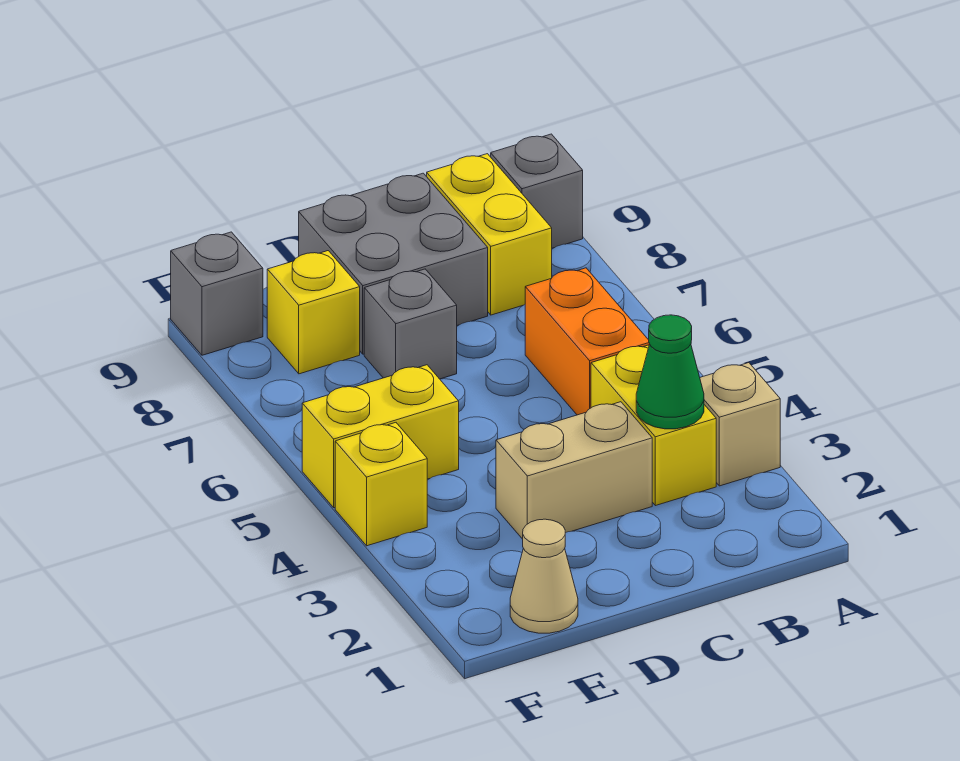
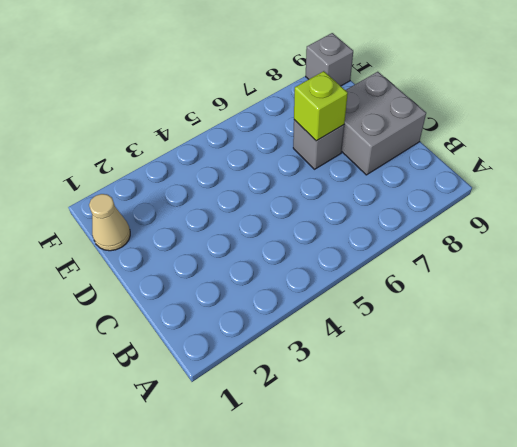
lime 1x1 brick [294,71,348,141] -> none
none -> tan 1x1 brick [700,363,780,486]
none -> grey 1x1 brick [491,134,583,248]
none -> yellow 1x2 brick [591,345,716,506]

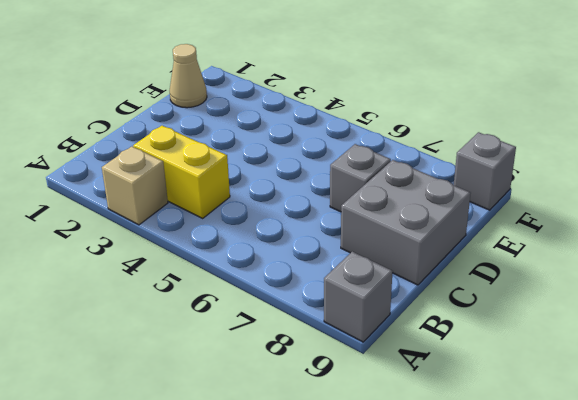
none -> orange 1x2 brick [525,268,649,415]
none -> yellow 1x2 brick [427,154,552,315]
none -> tan 1x2 brick [496,402,652,539]

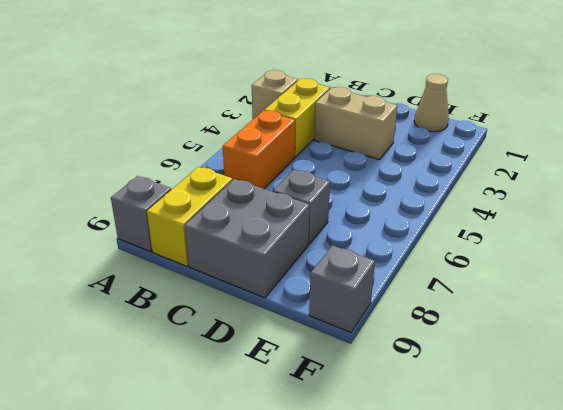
none -> yellow 1x2 brick [302,365,459,508]
none -> yellow 1x1 brick [267,251,360,374]
none -> yellow 1x1 brick [335,423,427,546]

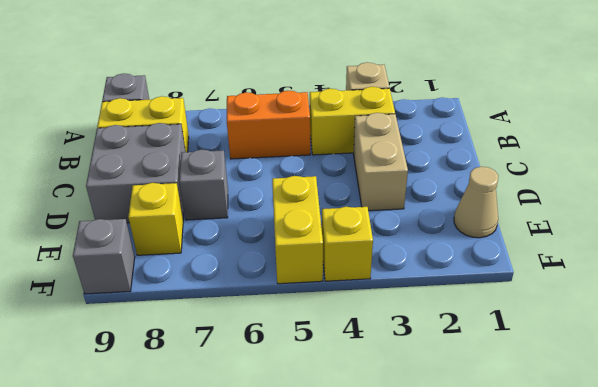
none -> green 1x1 cone [636,315,704,429]

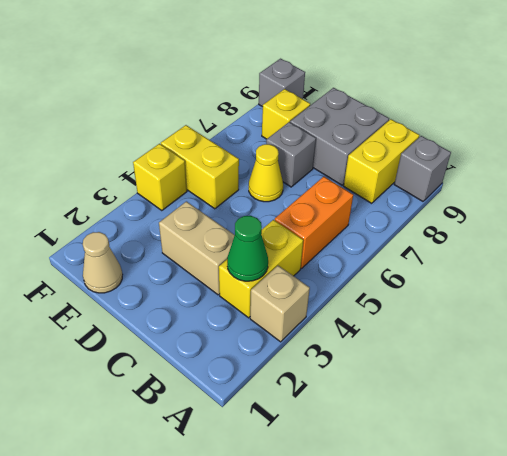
yellow 1x1 cone [249,144,283,202] -> none

